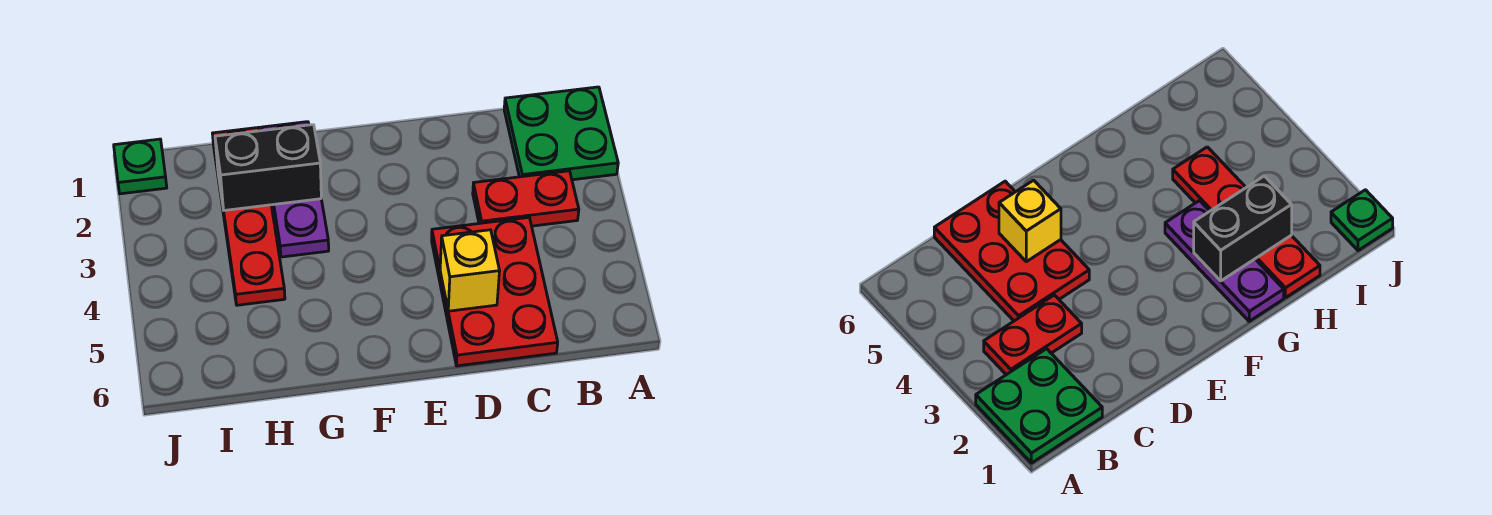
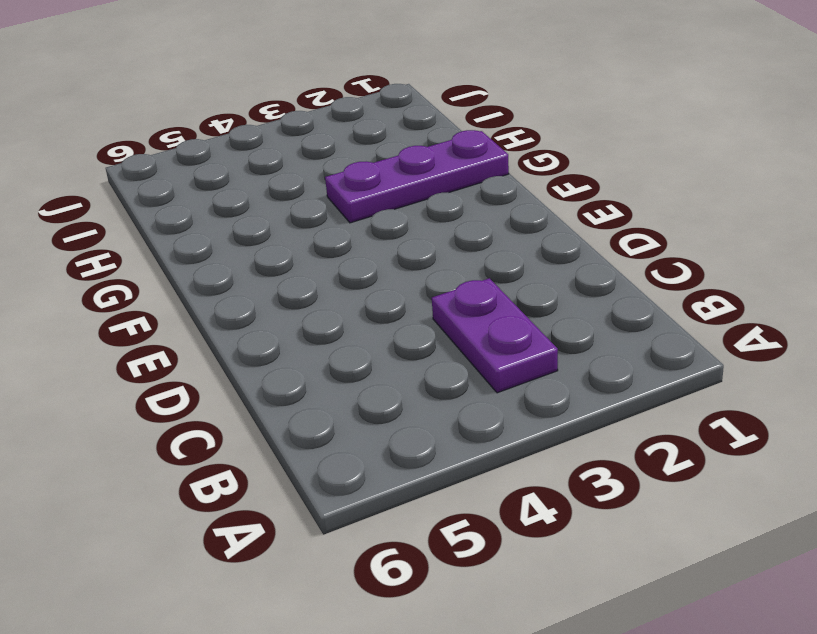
purple 1x2 plate [432,278,558,393] -> red 1x2 plate [473,171,579,226]
none -> green 2x2 plate [504,87,618,180]
none -> red 2x3 plate [432,217,558,366]

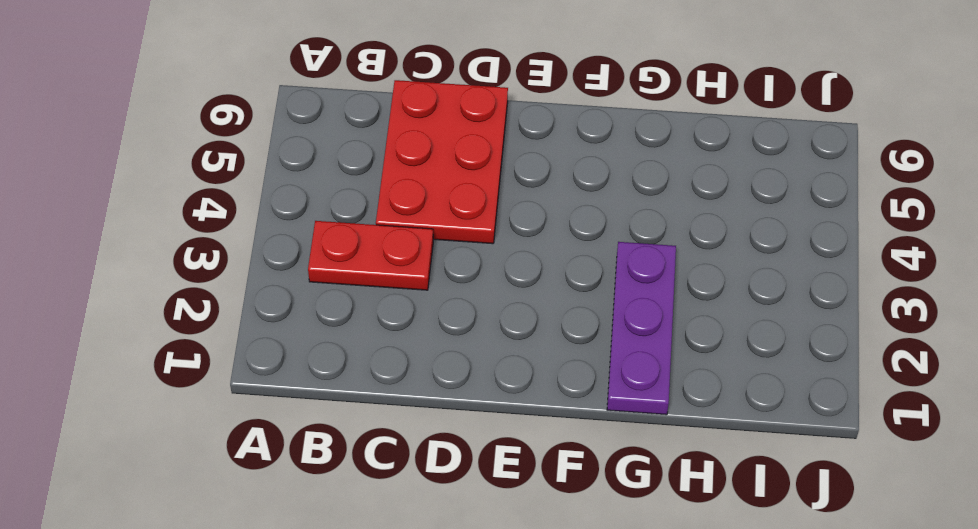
none -> green 2x2 plate [504,87,618,180]
none -> red 1x4 plate [212,127,285,305]

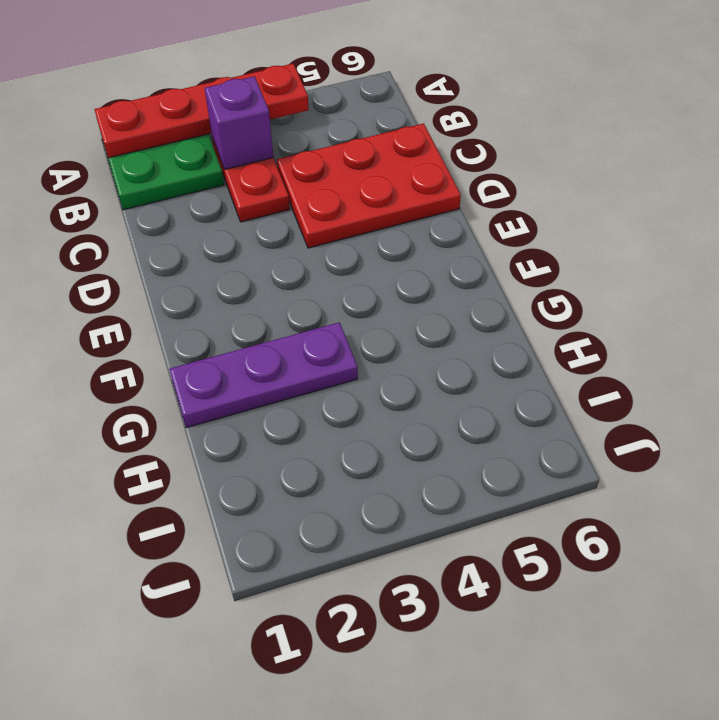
red 1x4 plate [94,64,309,158] -> red 1x4 plate moved to [212,127,285,305]
purple 1x1 brick [205,76,273,170] -> none
none -> green 1x1 plate [114,139,167,194]
none -> yellow 1x1 brick [440,230,500,311]

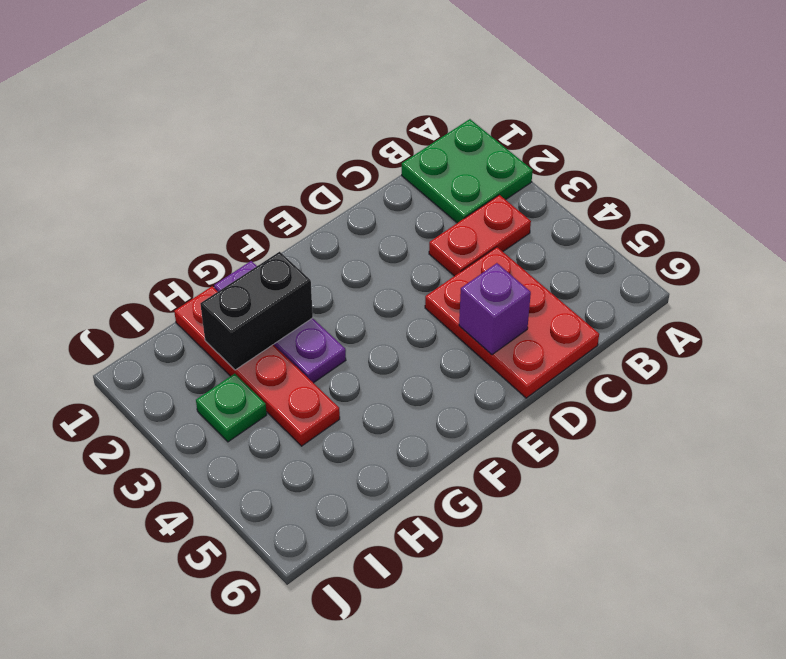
purple 1x1 brick [459,263,531,355] -> yellow 1x1 brick [440,230,500,311]
green 1x1 plate [196,374,267,442] -> green 1x1 plate moved to [114,139,167,194]

